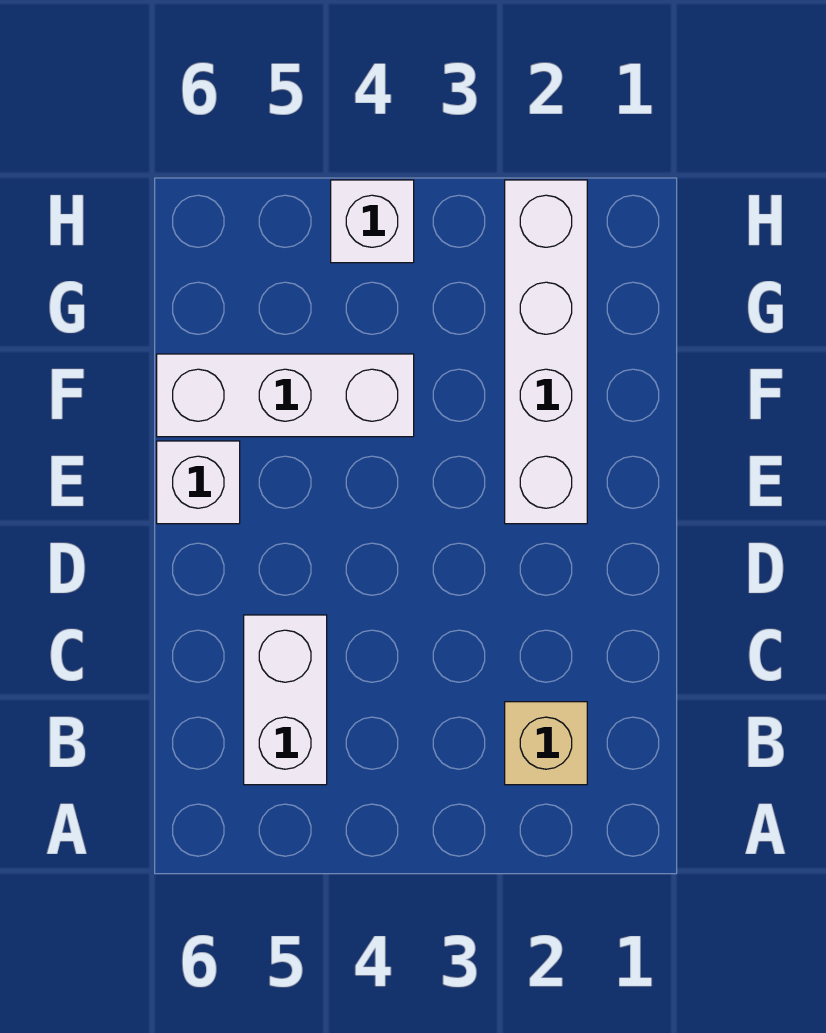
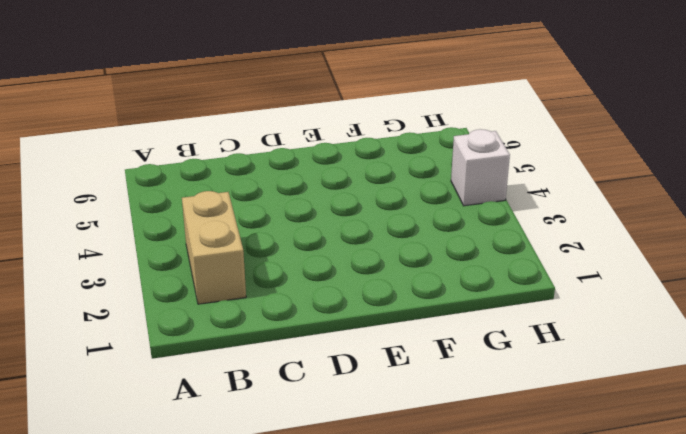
tan 1x2 brick [182,191,246,304] -> tan 1x1 brick [505,702,587,785]
none -> white 1x2 brick [244,615,327,785]
none -> white 1x4 brick [505,180,587,524]

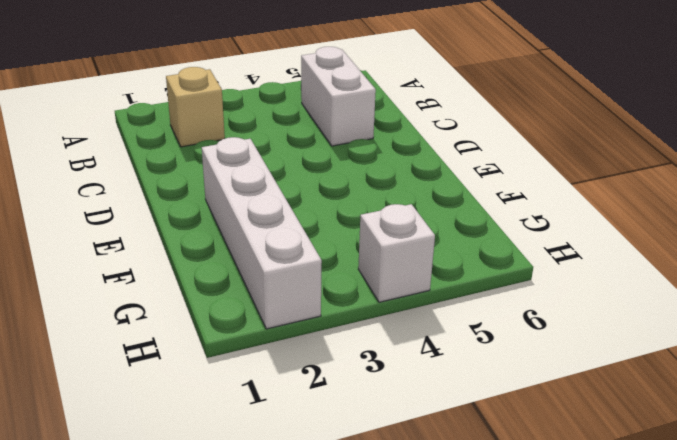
none -> white 1x1 brick [157,441,240,524]
none -> white 1x3 brick [157,354,414,437]

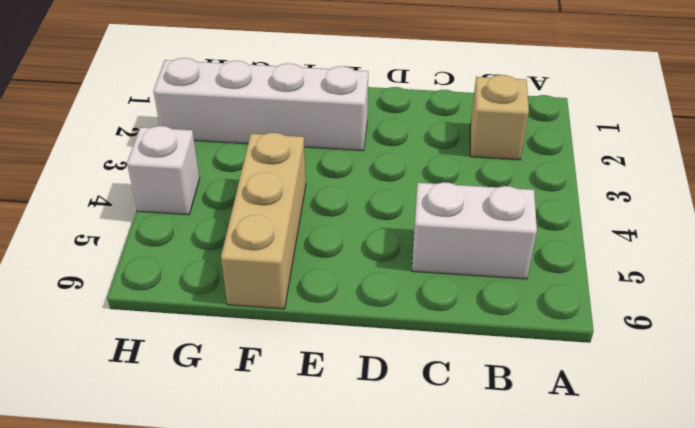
tan 1x3 brick [221,133,306,309] -> white 1x3 brick [157,354,414,437]
none -> white 1x1 brick [157,441,240,524]

